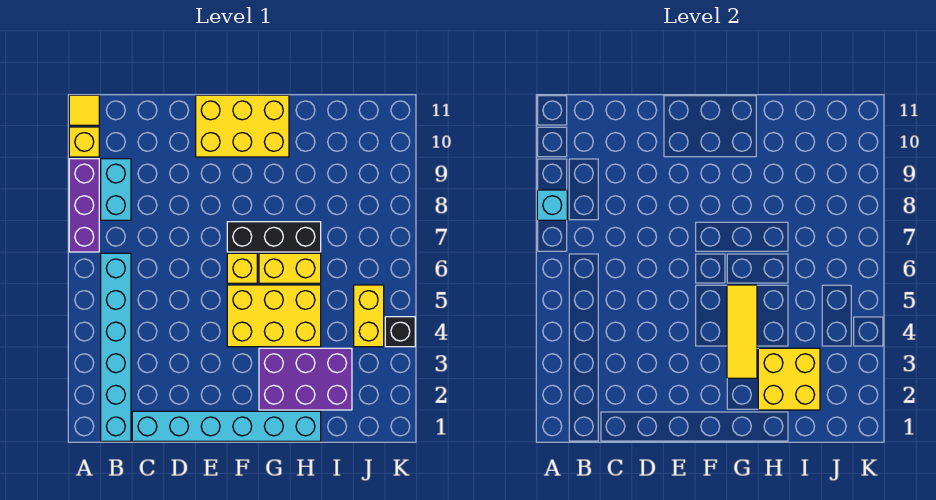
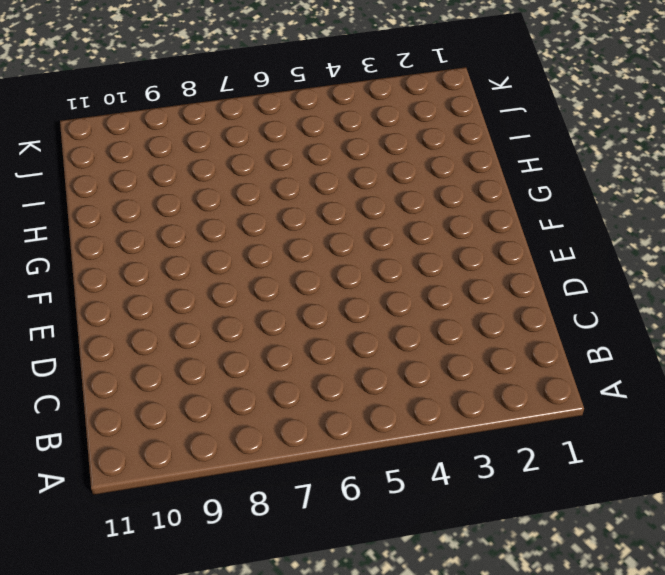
none -> purple 1x3 brick [69,159,99,252]
none -> yellow 1x1 brick [69,127,99,157]
none -> yellow 1x1 tile [69,95,99,125]

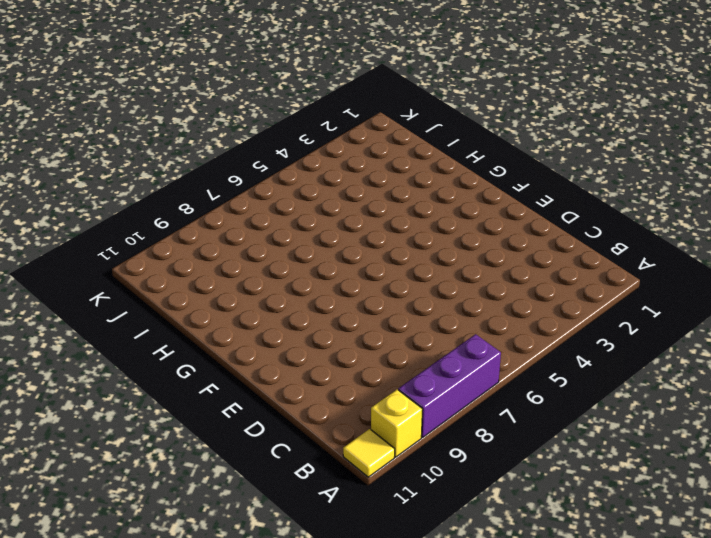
none -> cyan 1x6 brick [101,253,131,441]
none -> cyan 1x2 brick [101,159,131,220]
none -> cyan 1x6 brick [132,411,321,441]

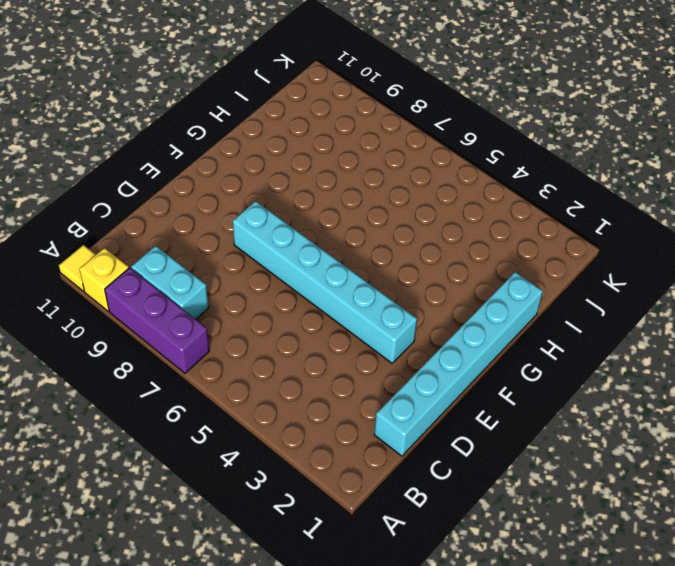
cyan 1x6 brick [233,201,417,363] -> cyan 1x6 brick moved to [101,253,131,441]
none -> yellow 2x3 brick [196,95,289,157]
none -> yellow 2x3 brick [227,285,321,347]
none -> yellow 1x1 brick [227,253,257,283]

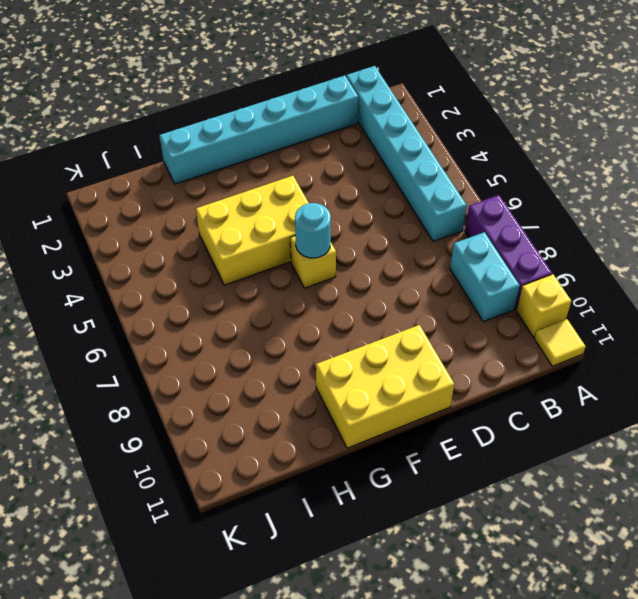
cyan 1x1 round brick [295,203,331,258] -> none
none -> black 1x3 brick [227,222,321,252]
none -> purple 2x3 brick [259,348,352,410]
none -> yellow 1x2 brick [259,253,321,283]

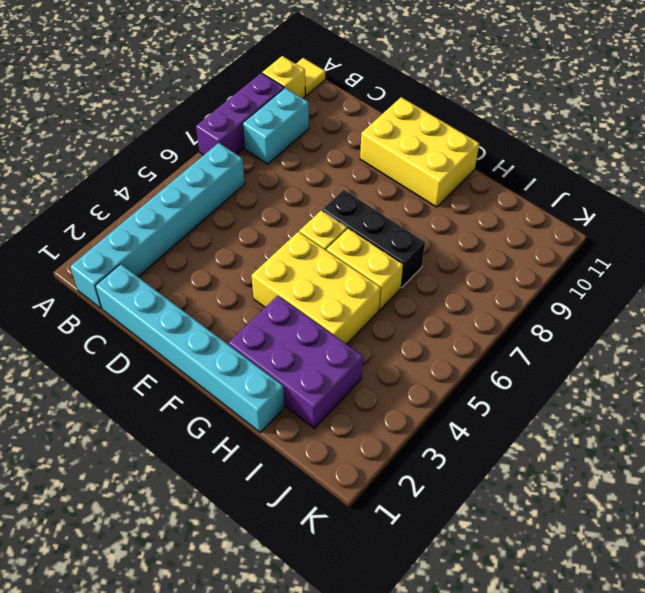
none -> yellow 1x2 brick [354,285,384,347]
none -> black 1x1 brick [385,317,415,347]
none -> cyan 1x1 brick [537,190,567,220]

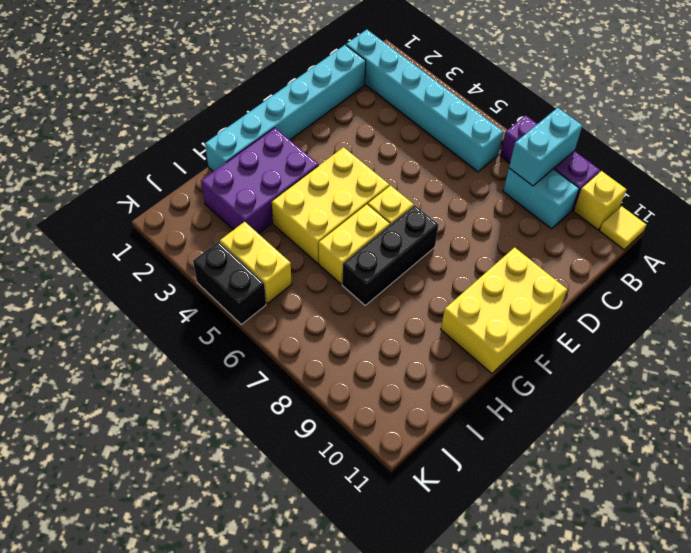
cyan 1x2 brick [509,108,582,186] -> cyan 1x1 brick [537,190,567,220]
black 1x2 brick [193,242,266,324] -> black 1x1 brick [385,317,415,347]
none -> yellow 1x3 tile [727,285,757,378]
none -> yellow 2x2 brick [758,348,820,410]

